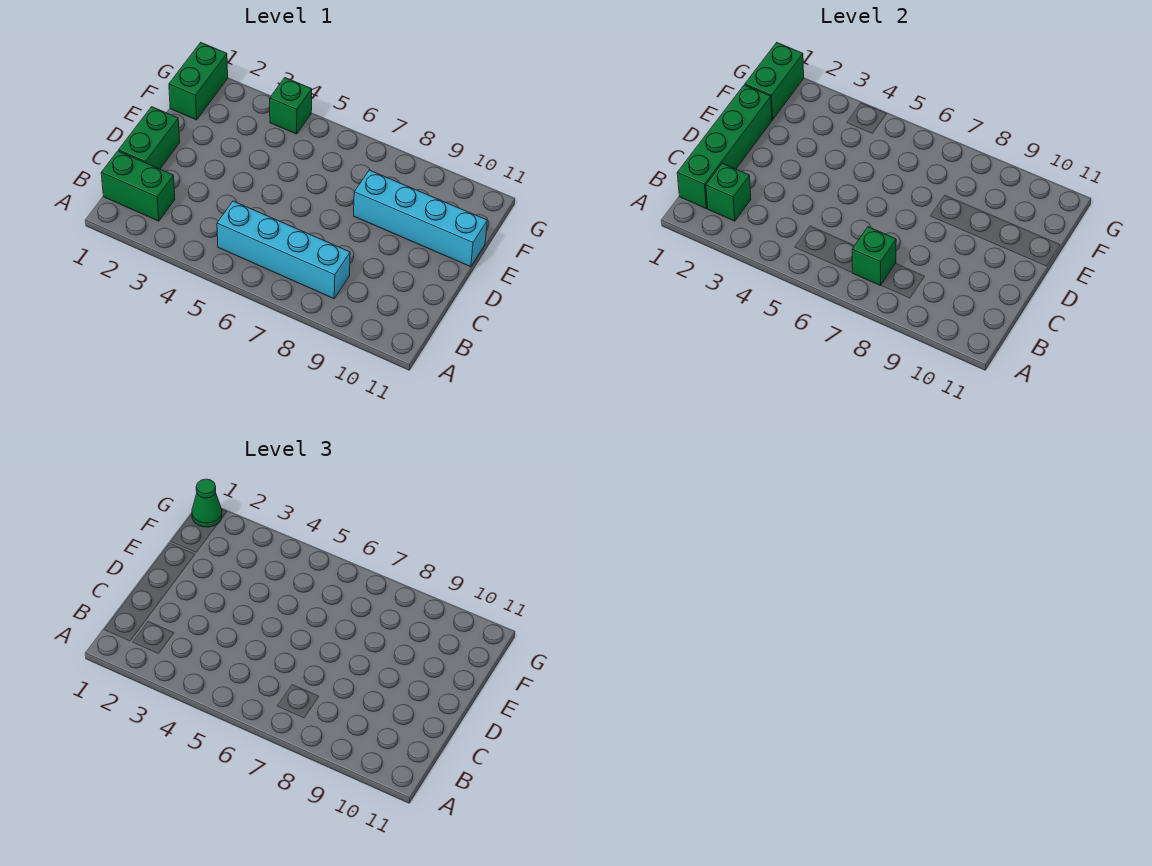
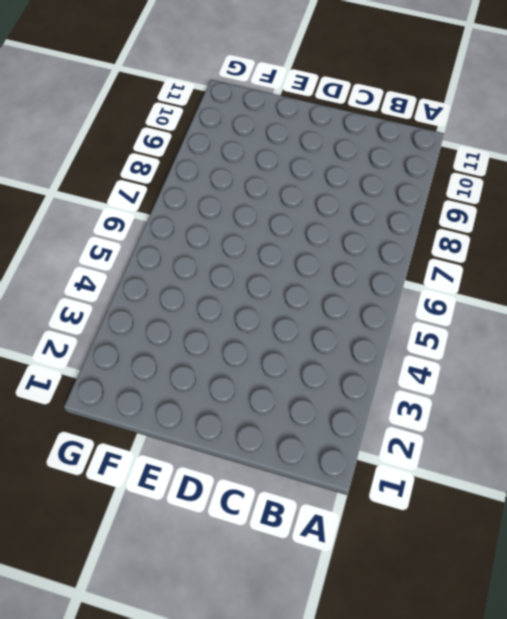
none -> green 1x2 brick [101,151,175,221]
none -> cyan 1x4 brick [217,201,350,299]

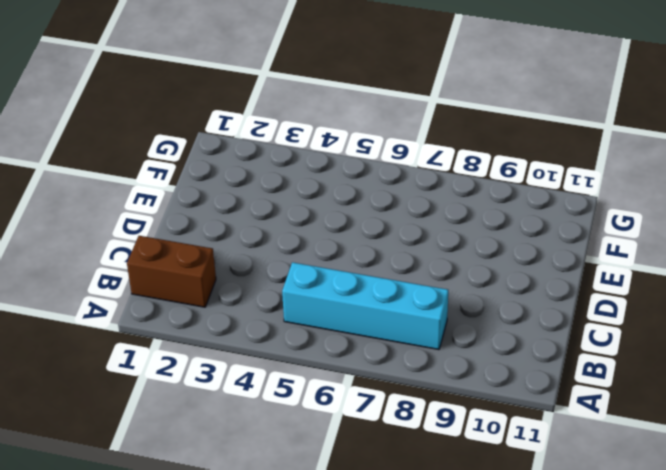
brown 1x2 brick [127,236,216,307] -> green 1x2 brick [101,151,175,221]
none -> green 1x2 brick [119,107,180,169]
none -> cyan 1x4 brick [354,170,487,267]

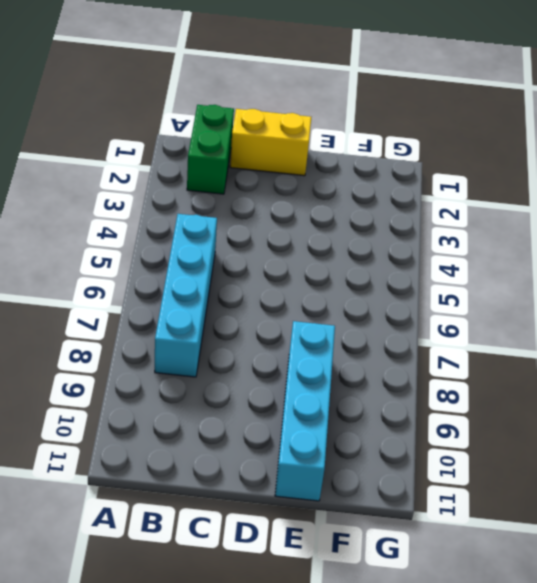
yellow 1x2 brick [230,109,311,176] -> green 1x2 brick [119,107,180,169]
none -> green 1x2 brick [169,43,228,120]
none -> green 1x1 brick [270,78,312,134]

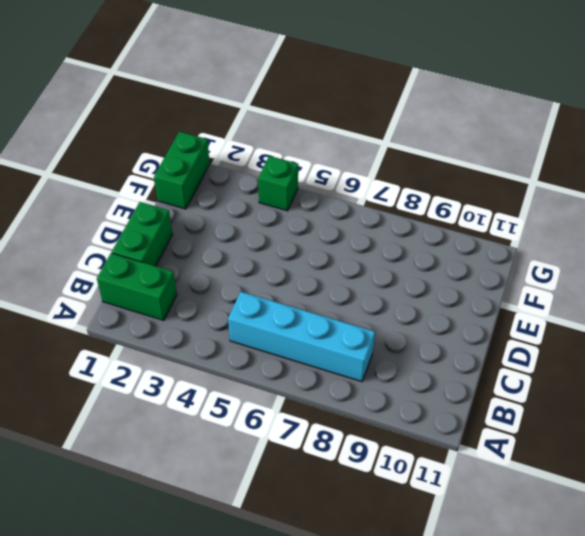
none -> cyan 1x4 brick [354,170,487,267]
none -> green 1x4 brick [677,85,772,208]

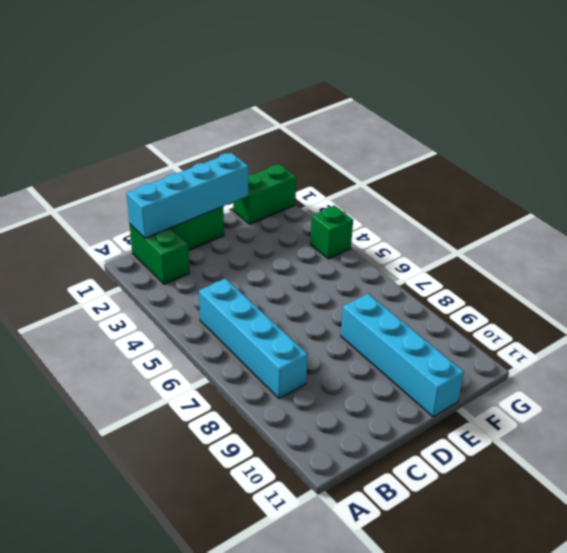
cyan 1x4 brick [126,153,248,238] -> green 1x4 brick [677,85,772,208]
none -> green 1x1 brick [706,163,751,221]
none -> green 1x1 brick [852,227,896,286]

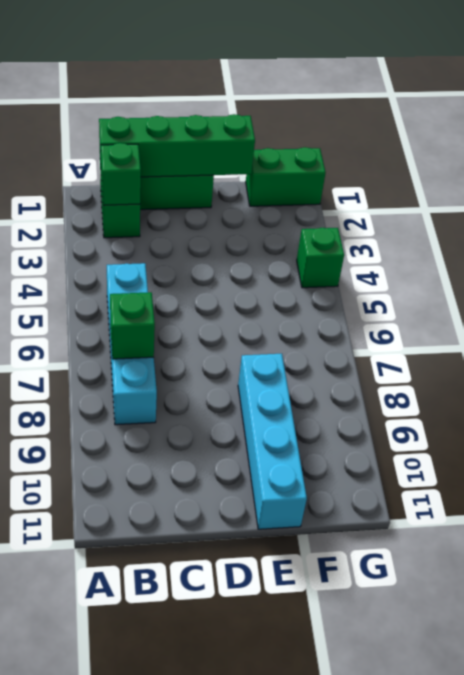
none -> green 1x2 brick [745,43,804,120]
none -> green 1x1 cone [192,479,222,527]

